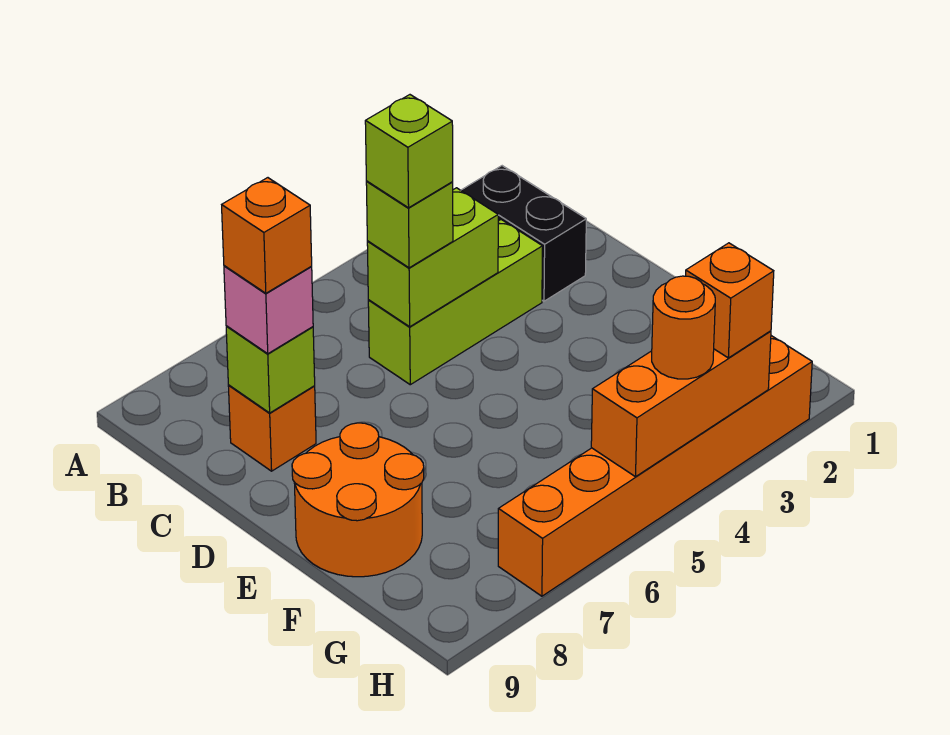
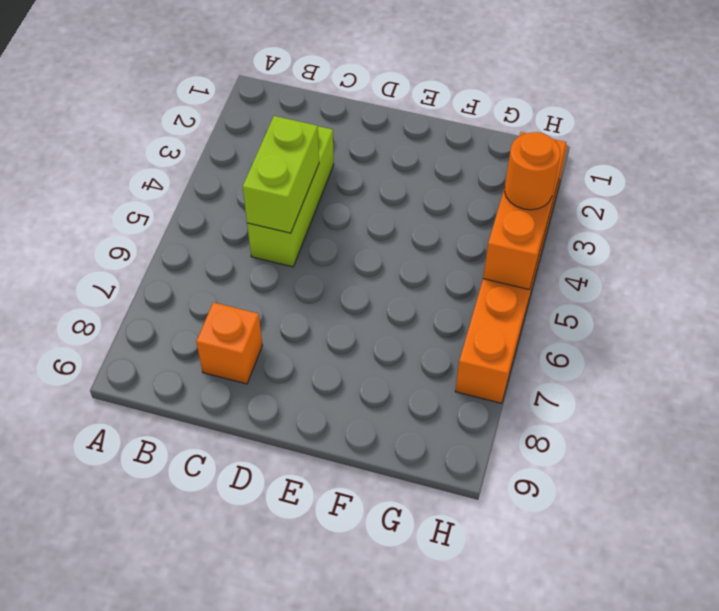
none -> black 1x2 brick [461,166,586,301]
none -> orange 2x2 round brick [292,423,424,577]
none -> lime 1x1 brick [226,326,315,413]

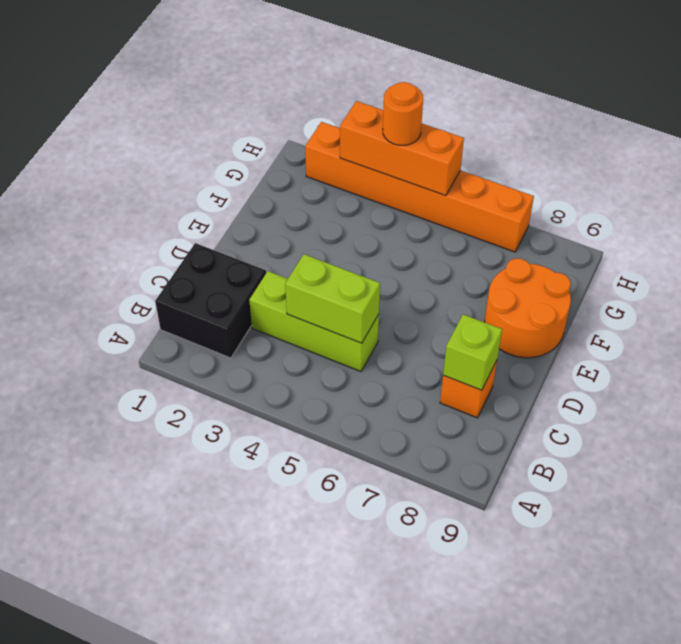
black 2x2 brick [155,243,266,358] -> black 1x2 brick [461,166,586,301]
none -> lime 1x1 brick [366,181,453,268]
none -> pink 1x1 brick [224,266,313,354]
none -> orange 1x1 brick [686,243,774,358]

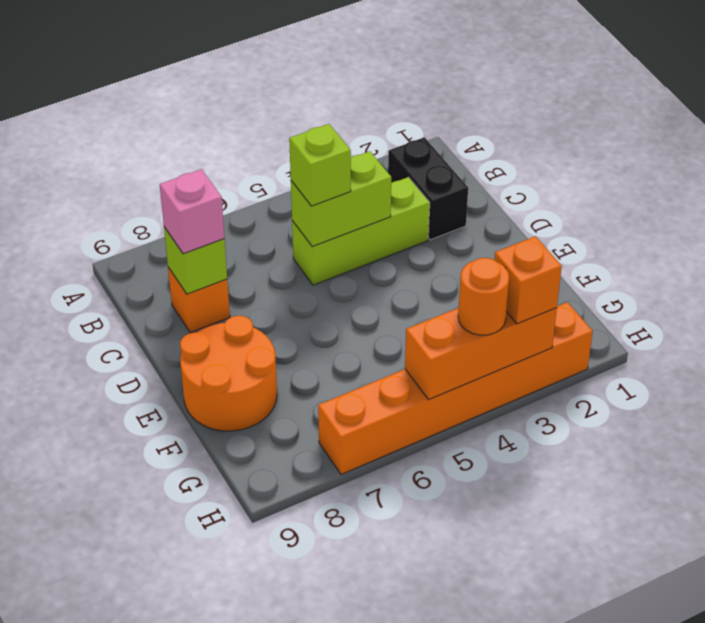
none -> lime 1x1 brick [365,95,453,208]
none -> orange 1x1 brick [222,178,312,293]

